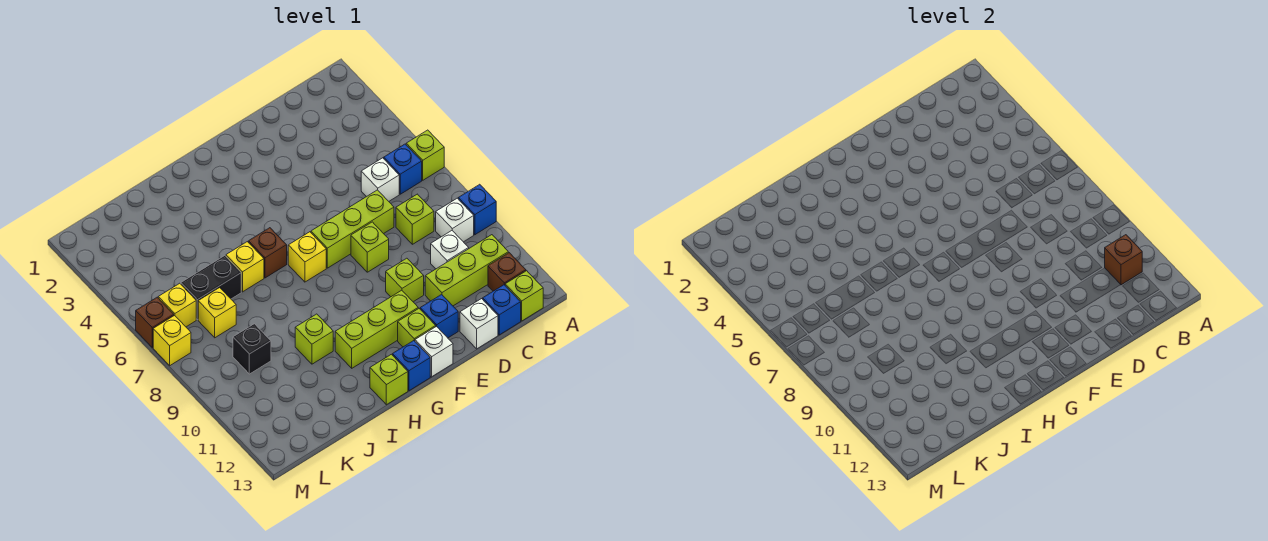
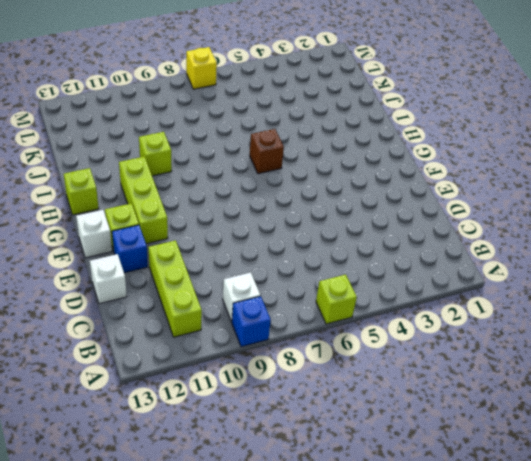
none -> blue 1x1 brick [384,144,422,194]
none -> brown 1x1 brick [488,253,526,291]
none -> lime 1x1 brick [505,271,543,321]
none -> white 1x1 brick [361,158,399,201]

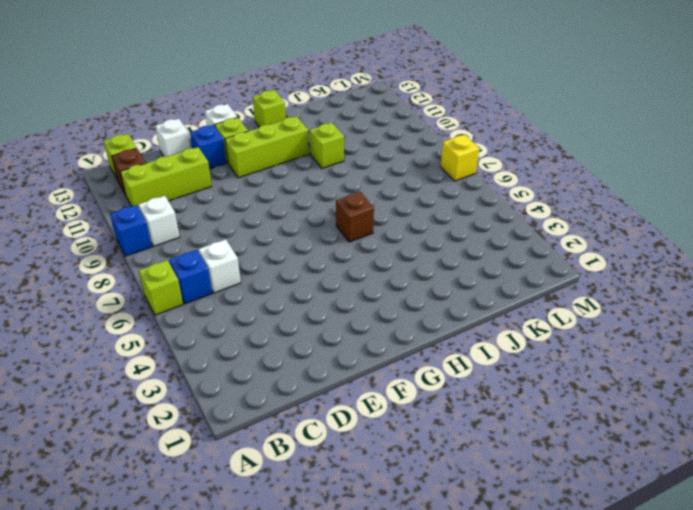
none -> lime 1x1 brick [396,194,434,244]
none -> white 1x1 brick [431,231,469,269]
none -> blue 1x1 brick [483,285,521,335]
none -> lime 1x3 brick [311,190,394,268]

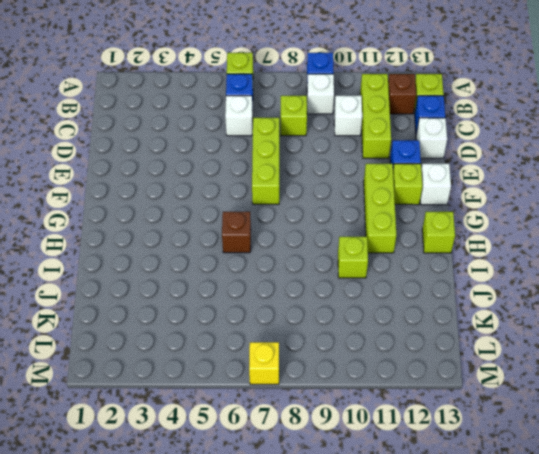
none -> lime 1x1 brick [351,222,389,272]
none -> lime 1x1 brick [386,258,424,302]
none -> yellow 1x1 brick [288,232,326,282]
none -> blue 1x1 brick [393,341,430,391]

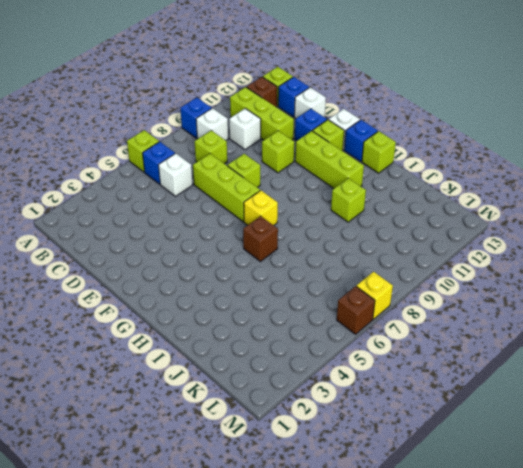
none -> yellow 1x1 brick [226,242,264,292]
none -> black 1x2 brick [181,256,241,320]
none -> yellow 1x1 brick [198,288,236,338]
none -> black 1x1 brick [233,324,271,374]

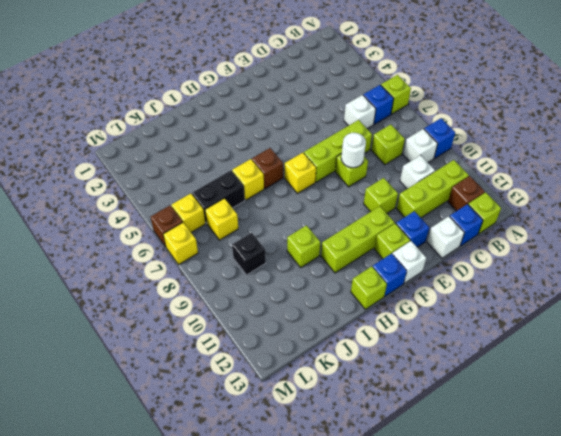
white 1x1 round brick [341,133,366,168] -> none
none -> brown 1x1 brick [1105,235,1142,285]

